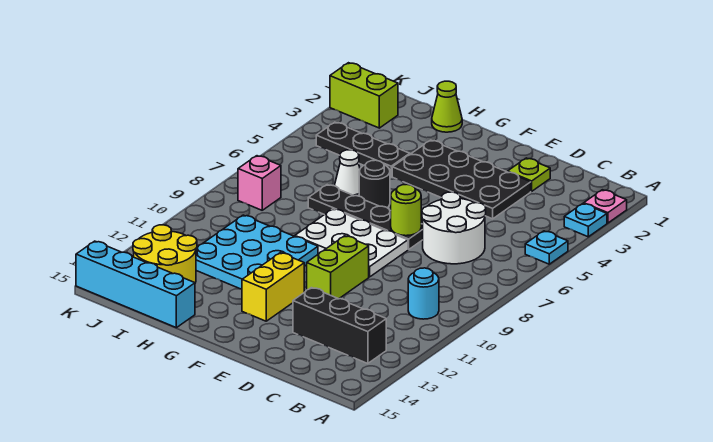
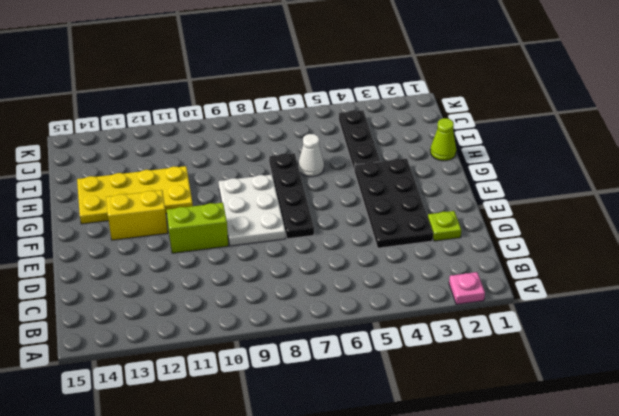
yellow 2x4 plate [77,166,193,224] -> cyan 3x3 plate [196,215,318,289]
none -> cyan 1x1 plate [564,204,607,237]
none -> cyan 1x1 plate [525,231,568,264]
none -> cyan 1x1 round brick [408,268,439,319]

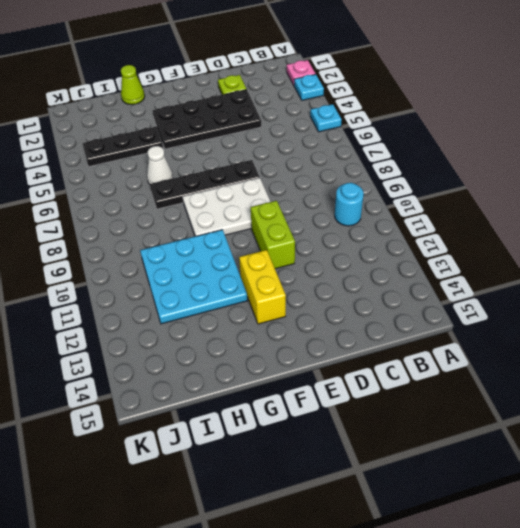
none -> black 1x3 brick [293,288,386,364]
none -> white 2x2 round brick [422,192,486,264]
none -> black 1x1 round brick [359,160,390,208]

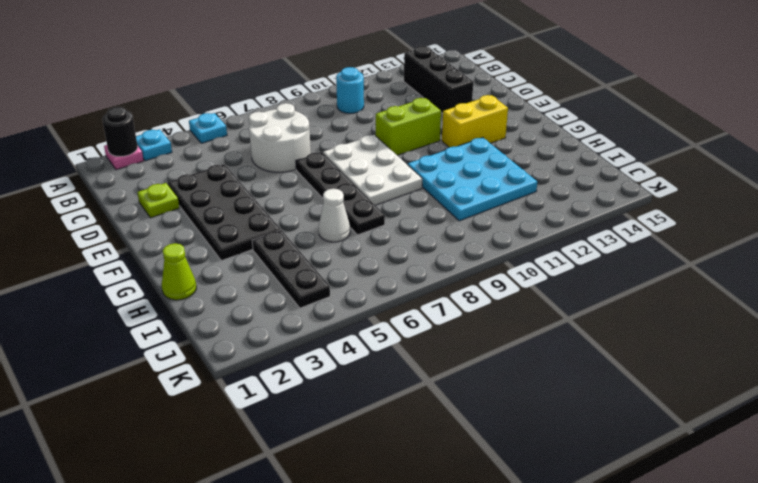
black 1x1 round brick [102,107,138,156] -> black 1x1 round brick moved to [359,160,390,208]
none -> cyan 1x4 brick [76,241,195,328]
none -> yellow 2x2 round brick [133,225,197,283]
none -> lime 1x2 brick [330,63,398,128]

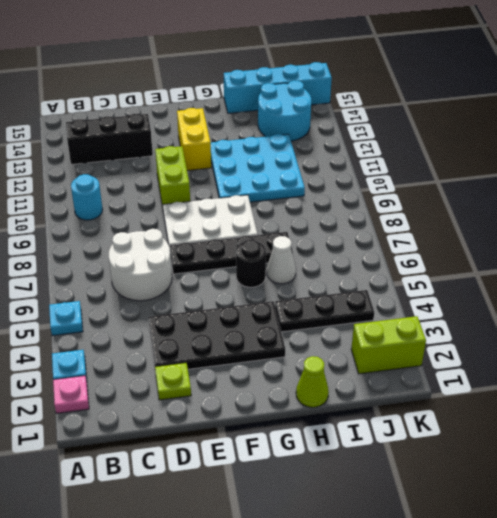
cyan 2x2 round brick [258,80,311,141] -> yellow 2x2 round brick [133,225,197,283]
none -> pink 1x1 brick [238,156,281,210]
none -> lime 1x1 round brick [391,185,421,236]

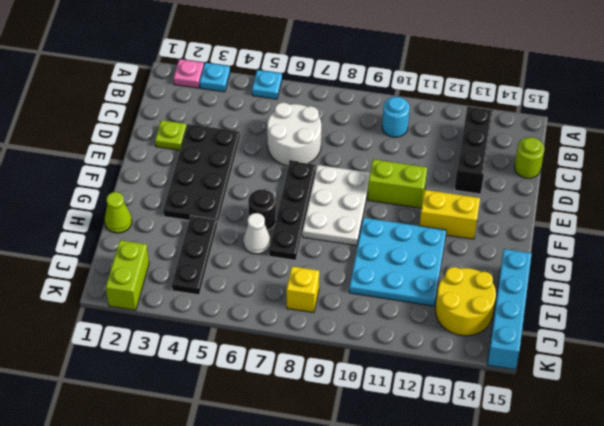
lime 1x1 round brick [514,137,544,178] -> lime 1x1 round brick moved to [391,185,421,236]
yellow 1x1 brick [286,266,319,313] -> pink 1x1 brick [238,156,281,210]

